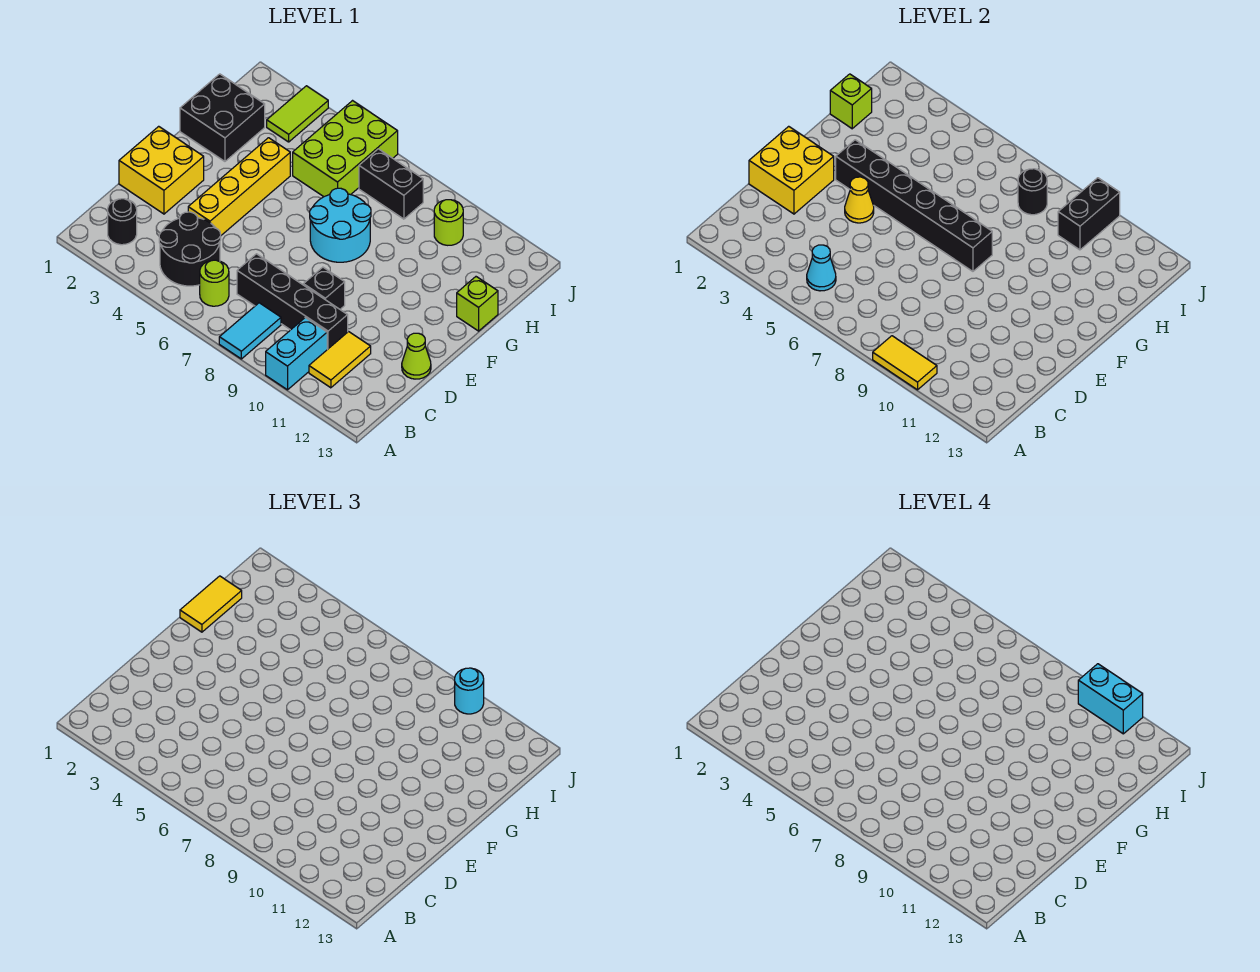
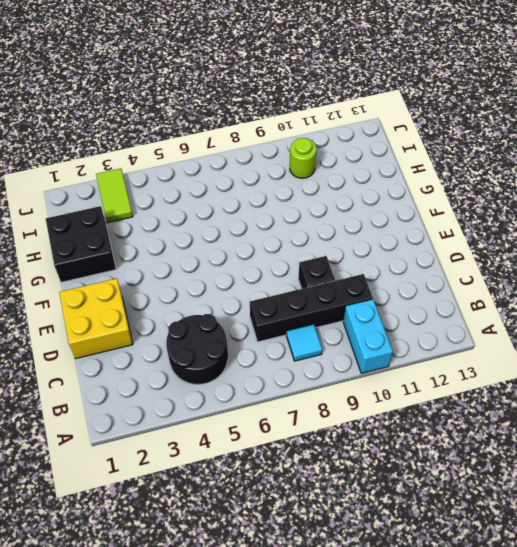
cyan 1x1 tile [287,325,322,361] -> cyan 1x2 tile [219,303,281,359]
none -> black 1x1 round brick [108,199,137,245]
none -> lime 1x1 round brick [200,260,229,306]
none -> yellow 1x2 tile [309,332,371,388]

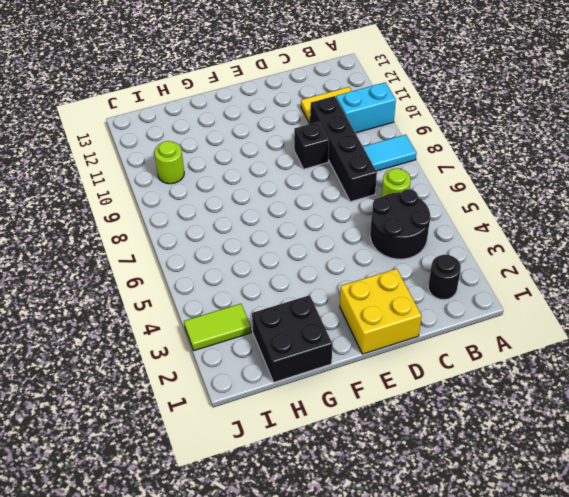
none -> yellow 1x4 brick [188,138,290,235]
none -> lime 1x1 cone [402,333,431,379]
none -> cyan 2x2 round brick [310,188,371,262]

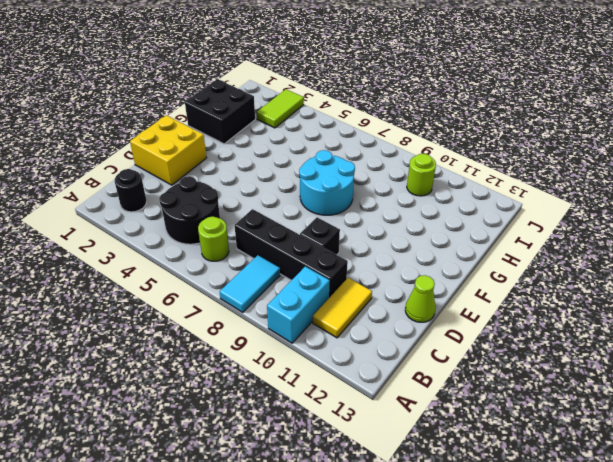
none -> yellow 1x4 brick [188,138,290,235]
none -> lime 1x1 brick [457,277,498,331]
none -> lime 2x3 brick [293,101,398,197]

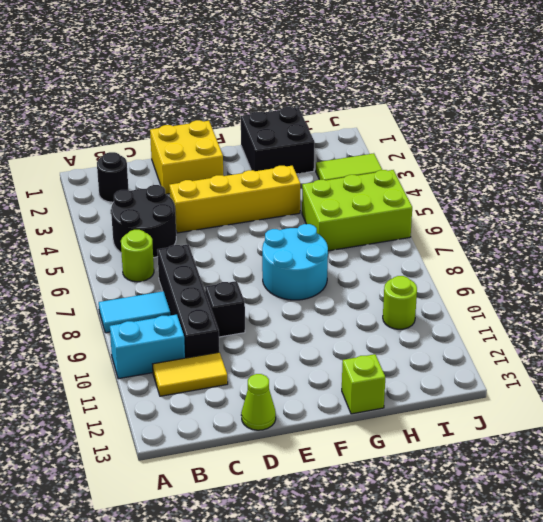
none -> black 1x2 brick [359,149,423,219]
none -> yellow 1x2 tile [873,336,937,390]
none -> cyan 1x1 cone [807,245,836,291]

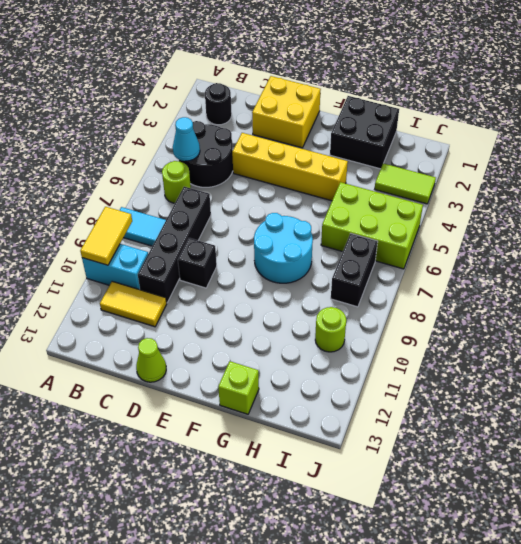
none -> yellow 2x2 brick [749,126,834,214]
none -> yellow 1x1 cone [845,177,874,223]
none -> black 1x6 brick [836,140,992,271]

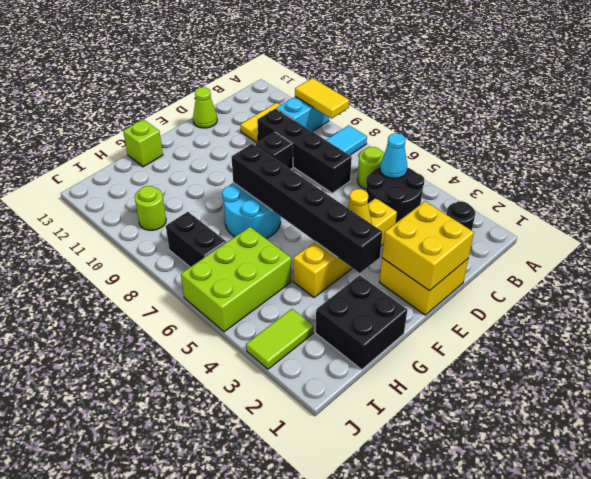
none -> lime 1x1 brick [830,74,872,129]
none -> black 1x1 round brick [1018,169,1047,215]
none -> black 1x2 brick [1058,178,1120,250]

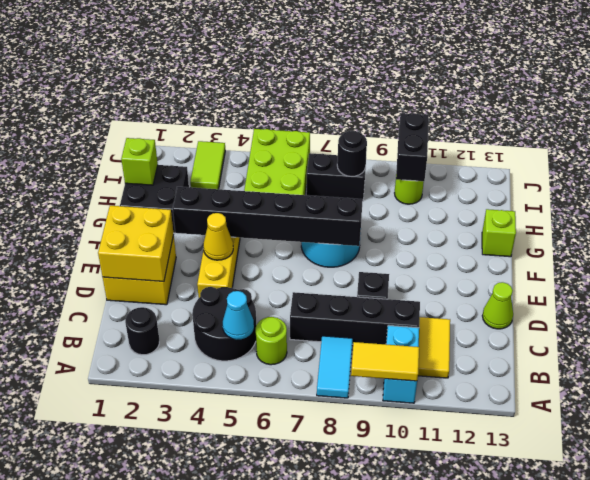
none -> yellow 1x2 tile [180,576,242,632]
none -> cyan 1x1 round brick [455,668,484,714]
none -> cyan 1x2 brick [1078,664,1143,734]

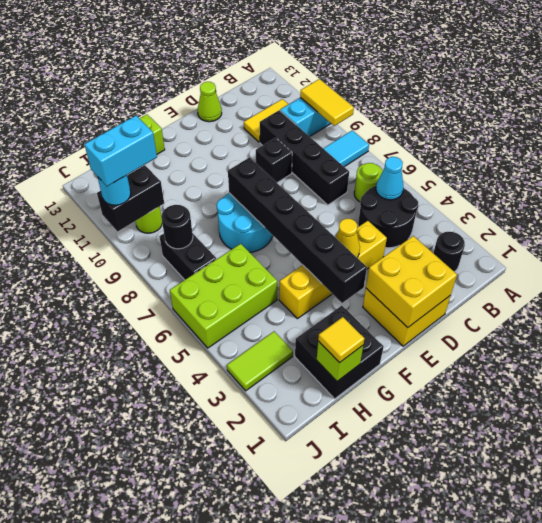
yellow 1x1 tile [318,317,365,363] -> yellow 1x2 tile [180,576,242,632]
cyan 1x2 brick [85,116,157,186] -> cyan 1x2 brick turned to [1078,664,1143,734]

